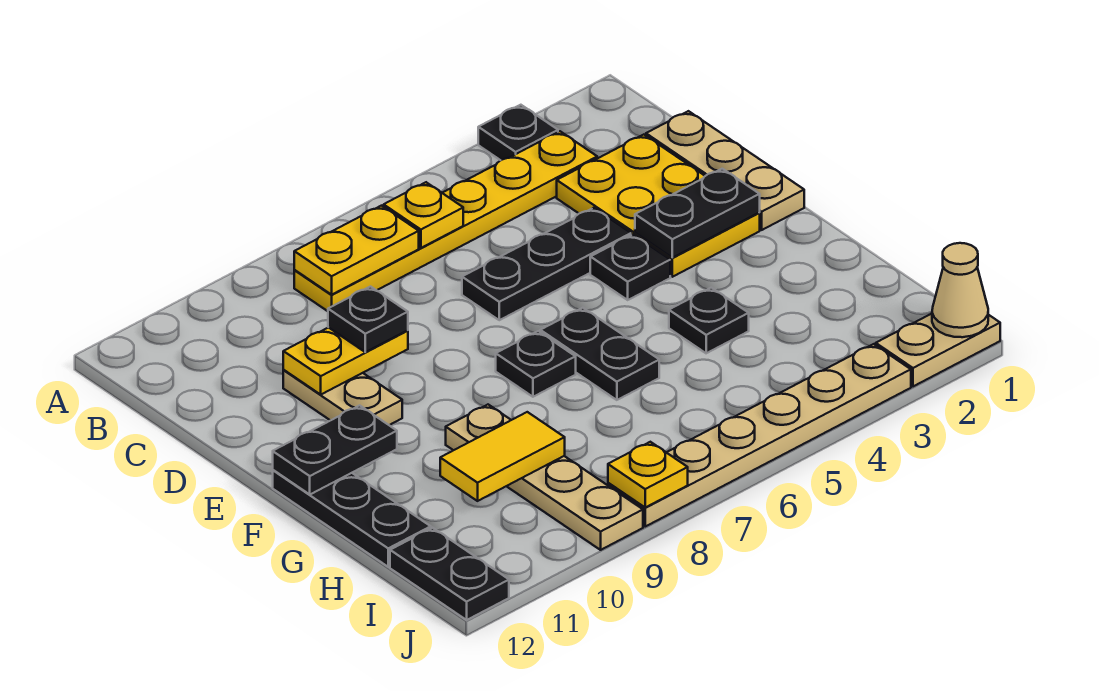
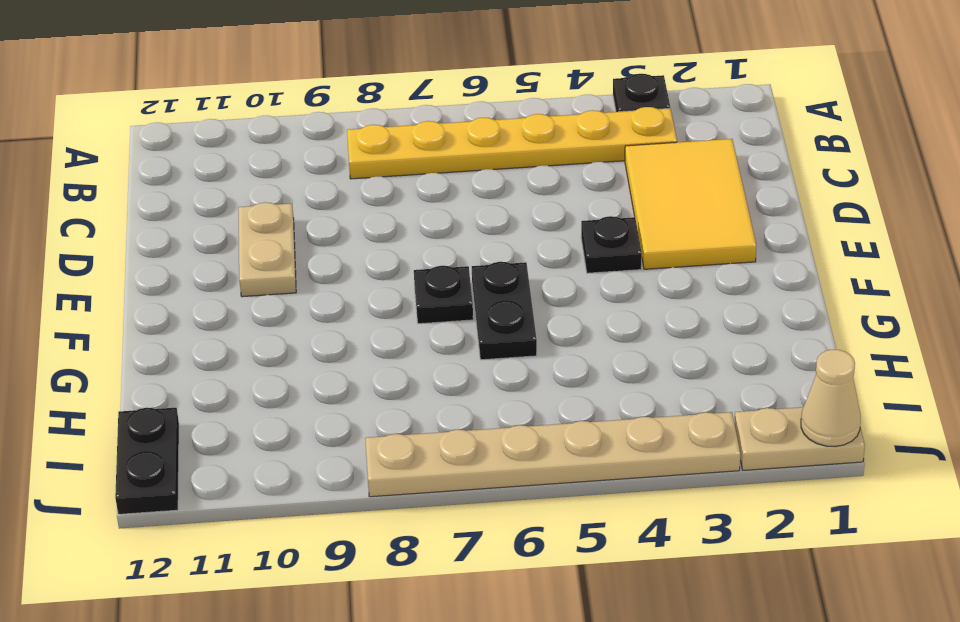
yellow 2x3 tile [625,139,756,269] -> yellow 2x3 plate [557,135,760,277]
none -> tan 1x3 plate [646,111,804,230]
none -> black 1x3 plate [462,208,631,320]
none -> black 1x3 plate [273,470,431,567]

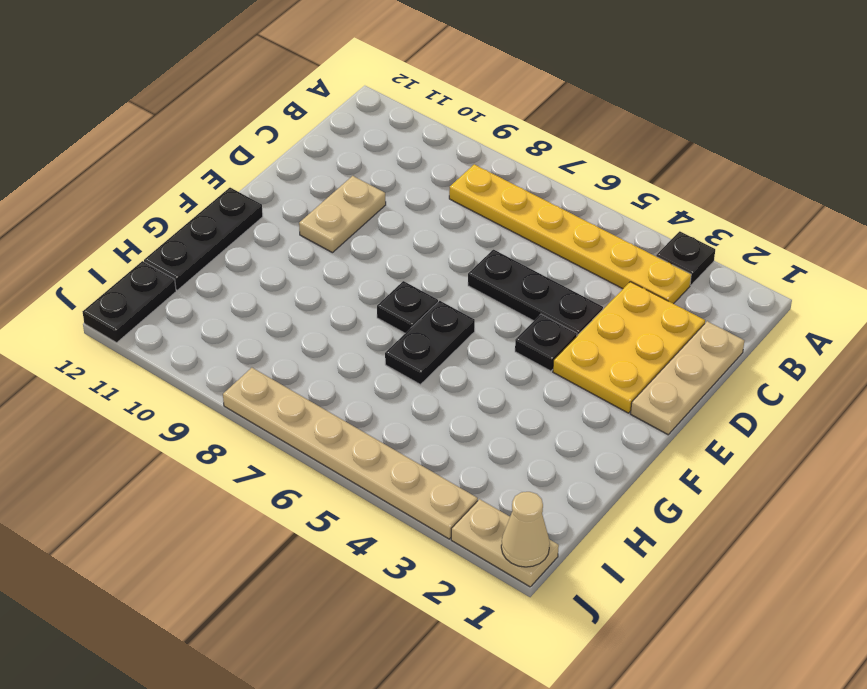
none -> black 1x1 plate [669,288,749,353]
none -> tan 1x4 plate [446,405,643,550]
none -> yellow 1x1 plate [384,182,463,248]

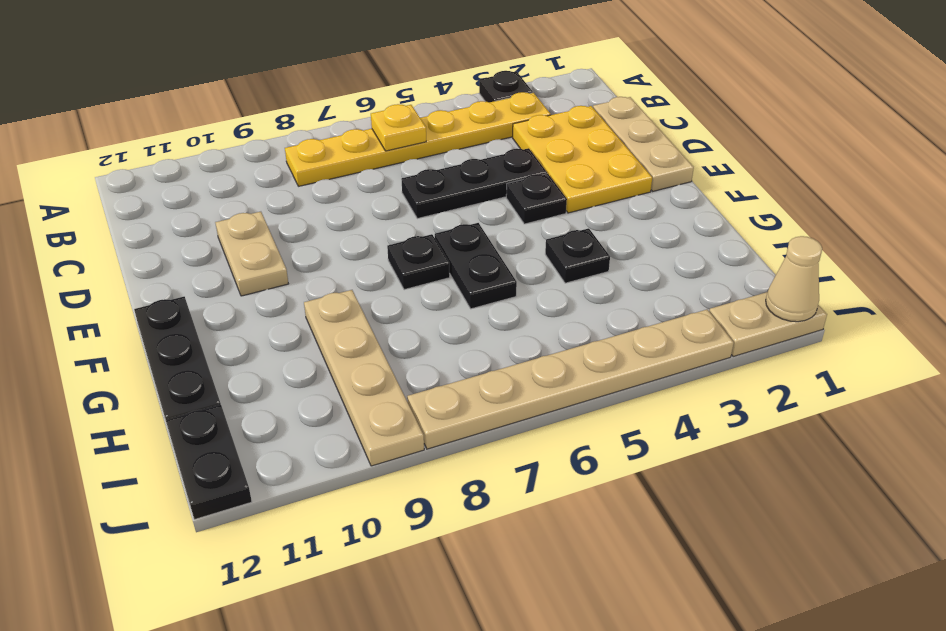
none -> yellow 1x2 plate [294,206,419,295]
none -> yellow 1x2 plate [283,327,408,394]
none -> black 1x2 plate [635,169,760,258]

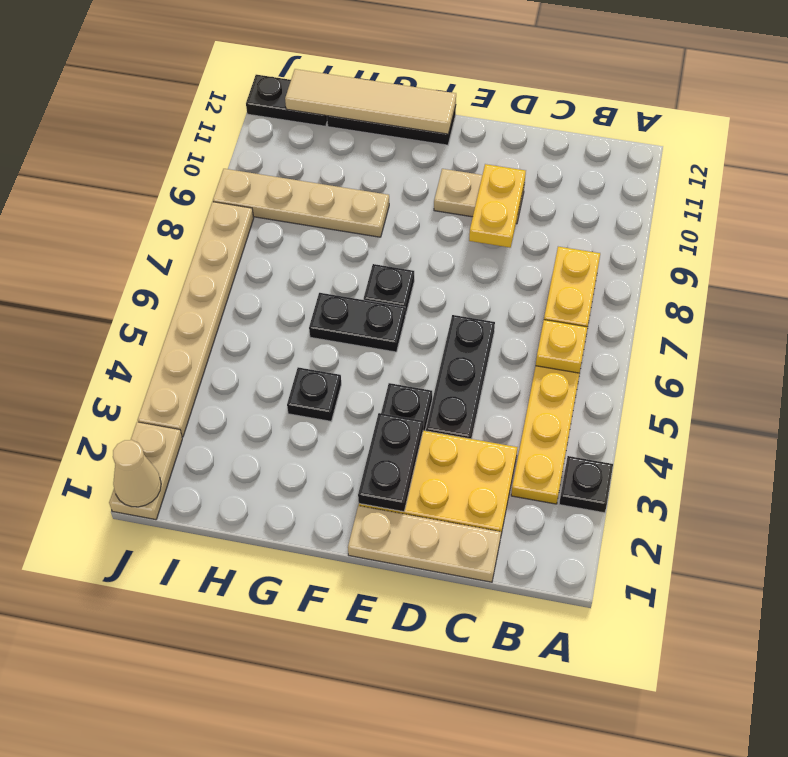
tan 1x4 tile [285,69,456,134] -> black 1x2 plate [273,405,397,494]
none -> yellow 1x2 tile [440,412,565,501]
none -> yellow 1x1 plate [608,442,688,507]
none -> black 1x1 plate [328,287,408,352]

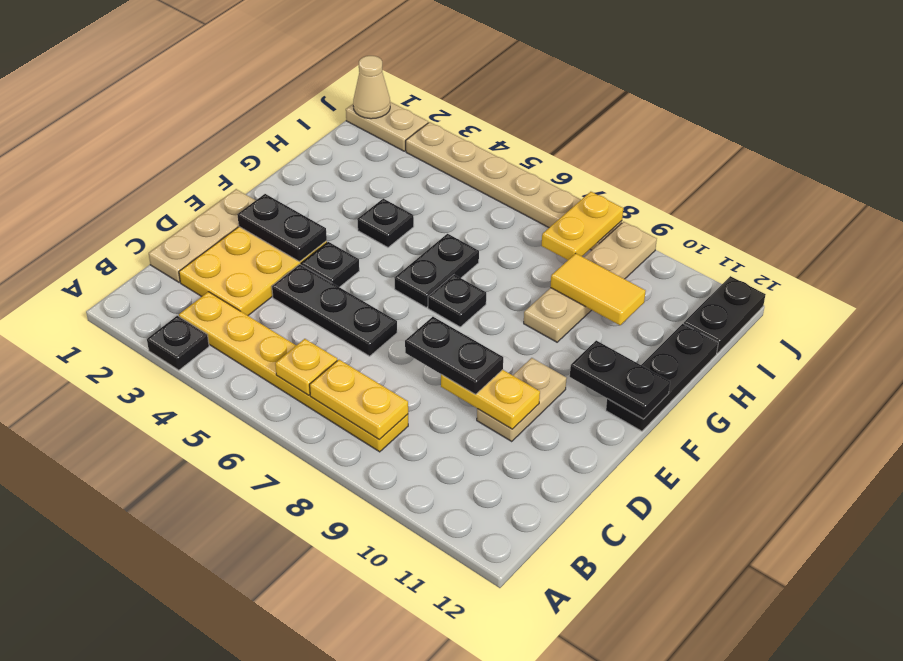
black 1x2 plate [405,317,503,394] -> black 1x1 plate [328,287,408,352]
yellow 1x2 plate [542,192,623,260] -> yellow 1x1 plate [608,442,688,507]

